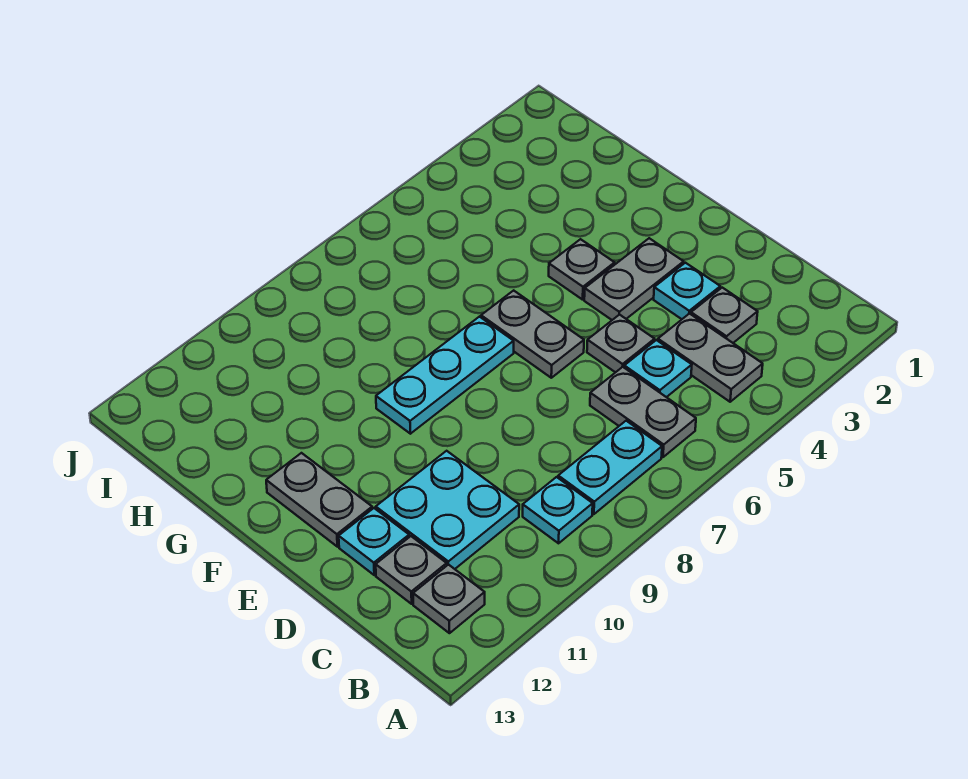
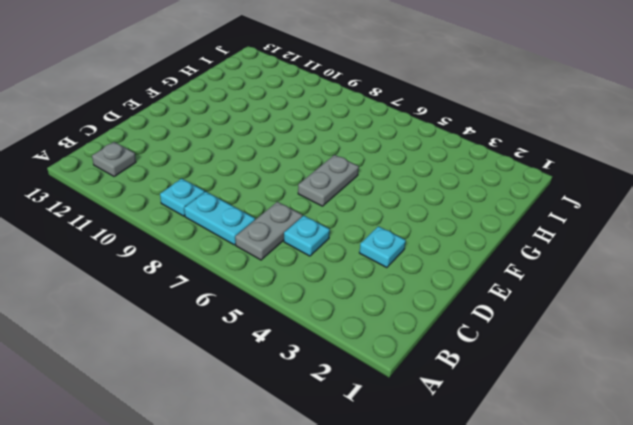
none -> grey 1x2 plate [658,314,763,402]
none -> grey 1x1 plate [691,288,758,343]
none -> cyan 2x2 plate [376,451,519,569]

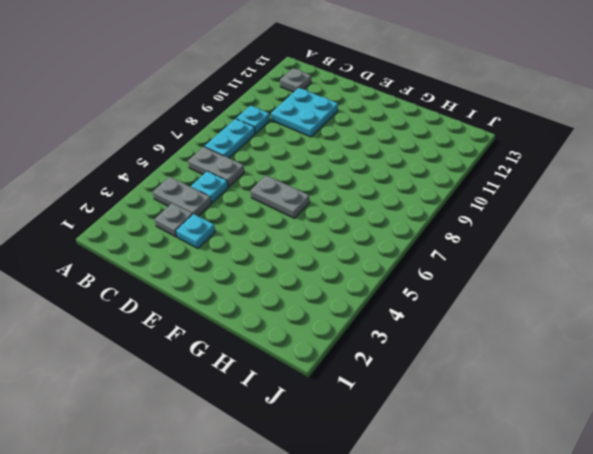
none -> grey 1x1 plate [376,536,447,604]
none -> grey 1x1 plate [587,314,655,373]
none -> cyan 1x1 plate [339,508,409,575]

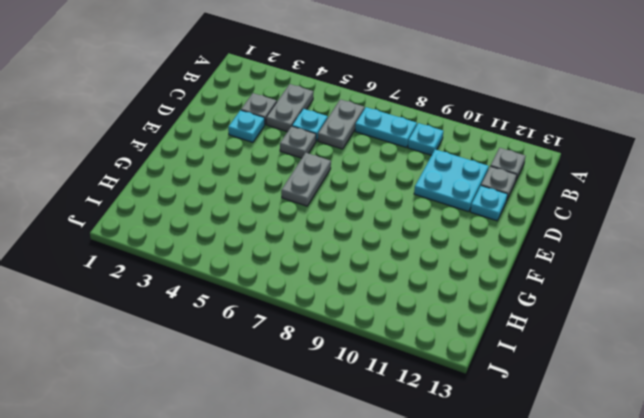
none -> grey 1x2 plate [584,238,684,320]
none -> grey 1x2 plate [266,453,372,547]
none -> grey 1x1 plate [549,239,615,300]

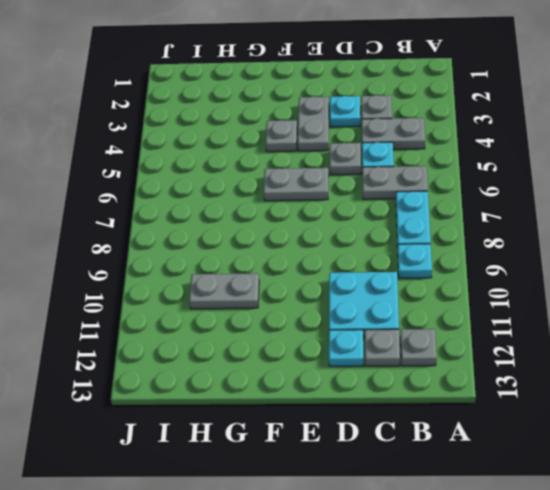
grey 1x2 plate [189,273,259,309] -> grey 1x2 plate moved to [266,453,372,547]
none -> cyan 1x3 plate [376,317,514,434]

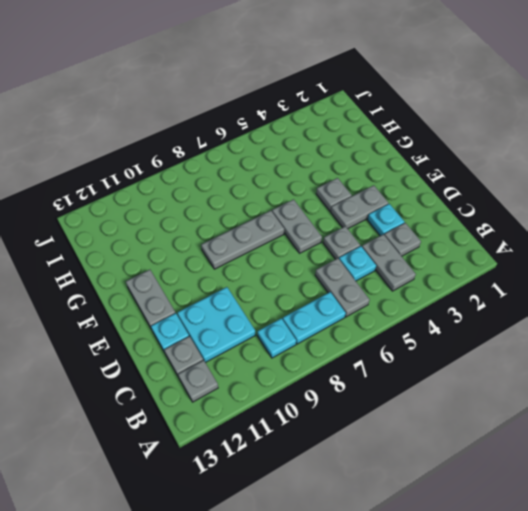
grey 1x3 plate [201,211,284,269] -> cyan 1x3 plate [376,317,514,434]

